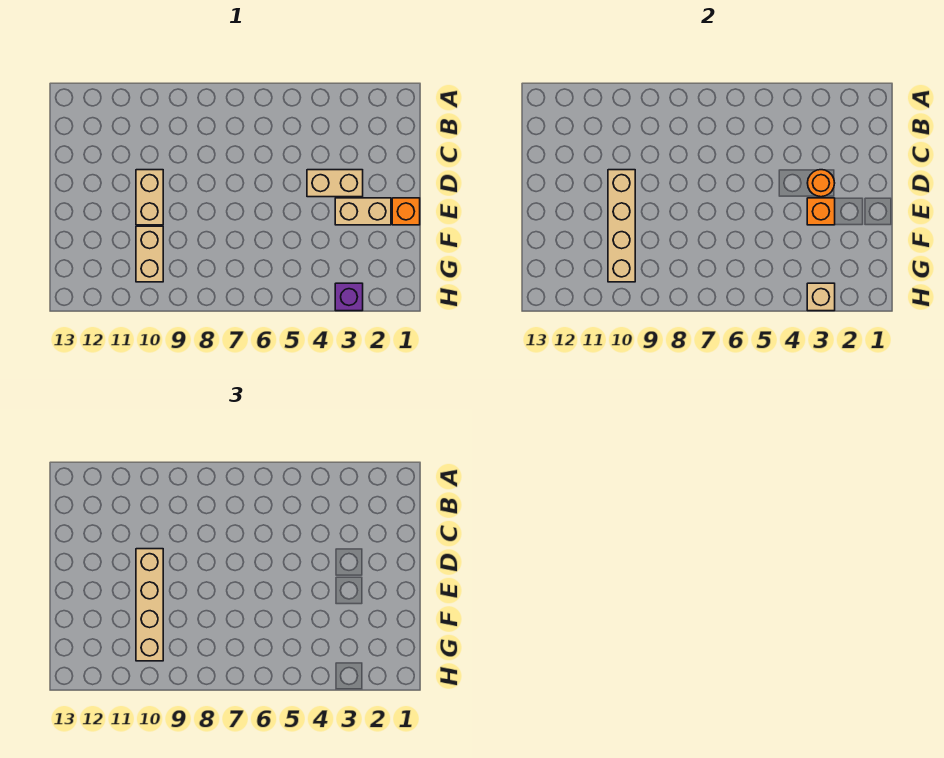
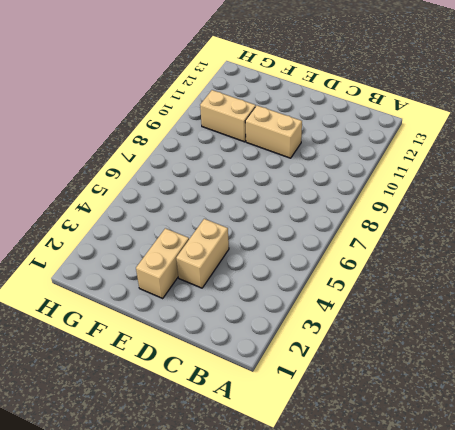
none -> orange 1x1 brick [392,198,420,225]
none -> purple 1x1 brick [335,283,363,311]

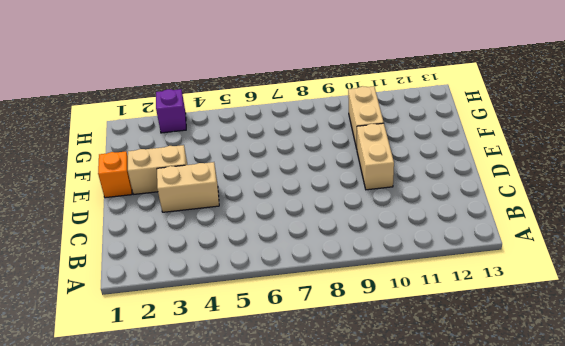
none -> orange 1x1 round brick [808,170,835,197]
none -> tan 1x4 brick [608,170,635,282]

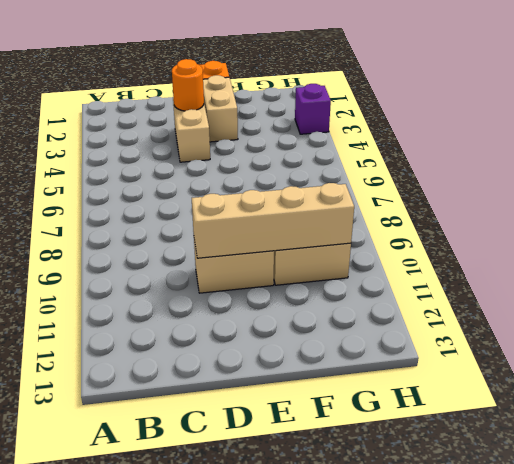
none -> orange 1x1 brick [807,198,835,225]
none -> tan 1x1 brick [807,283,835,311]

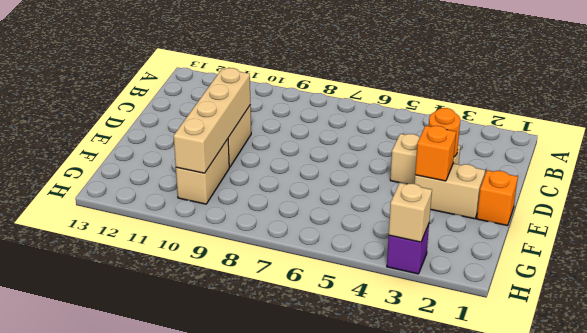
none -> tan 1x4 brick [136,549,163,661]

